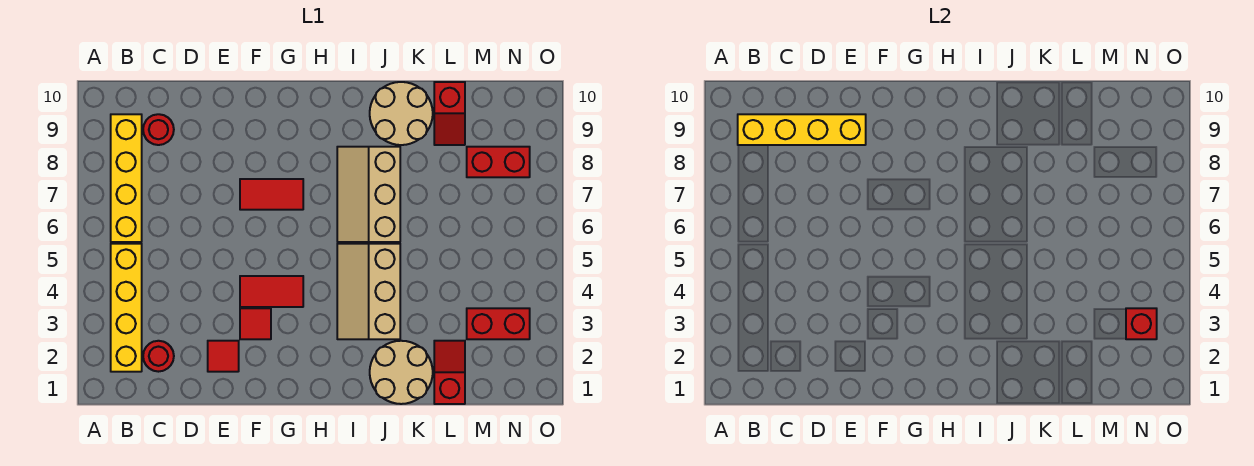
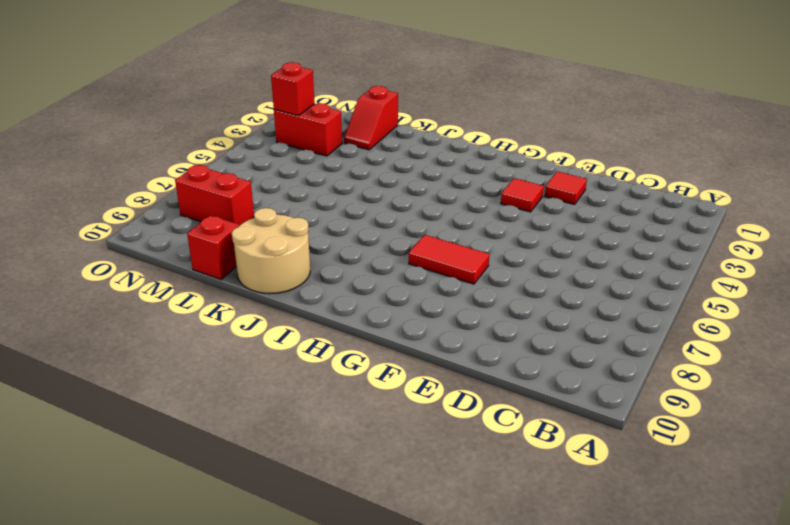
none -> yellow 1x4 brick [111,244,142,372]
none -> yellow 1x4 brick [111,114,142,242]
none -> red 1x1 round brick [143,341,174,372]

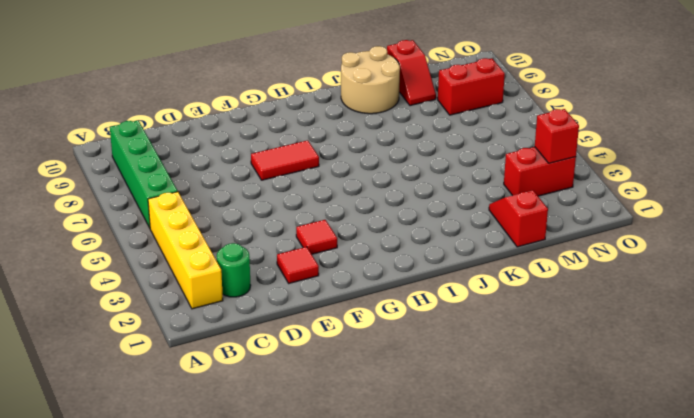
green 1x4 brick [110,121,178,228] -> yellow 1x4 brick [111,114,142,242]
green 1x1 round brick [217,243,251,297] -> red 1x1 round brick [143,341,174,372]
none -> red 1x1 round brick [143,114,174,145]
none -> red 1x2 tile [240,276,303,307]
none -> tan 2x3 slope [337,244,400,339]

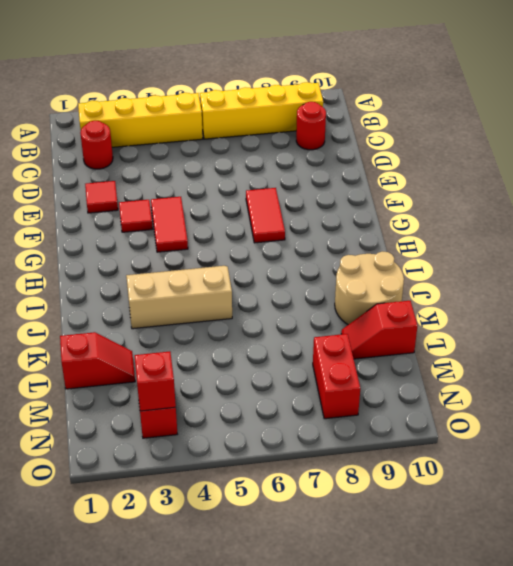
none -> tan 2x3 slope [337,147,400,242]
none -> tan 2x2 round brick [370,341,433,404]
none -> yellow 1x4 brick [738,114,866,145]

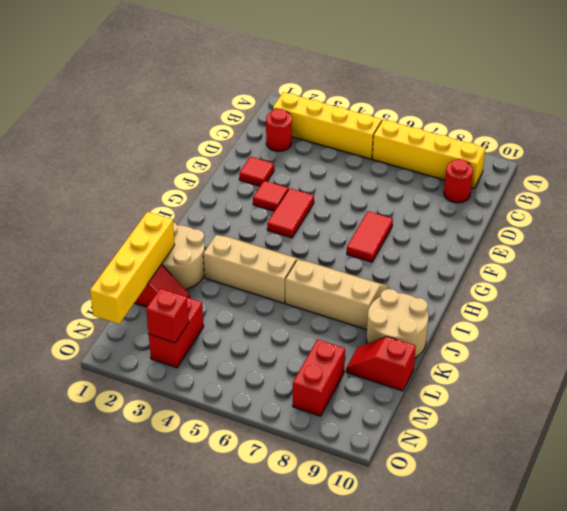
yellow 1x4 brick [90,212,175,324] -> yellow 1x4 brick moved to [738,114,866,145]

